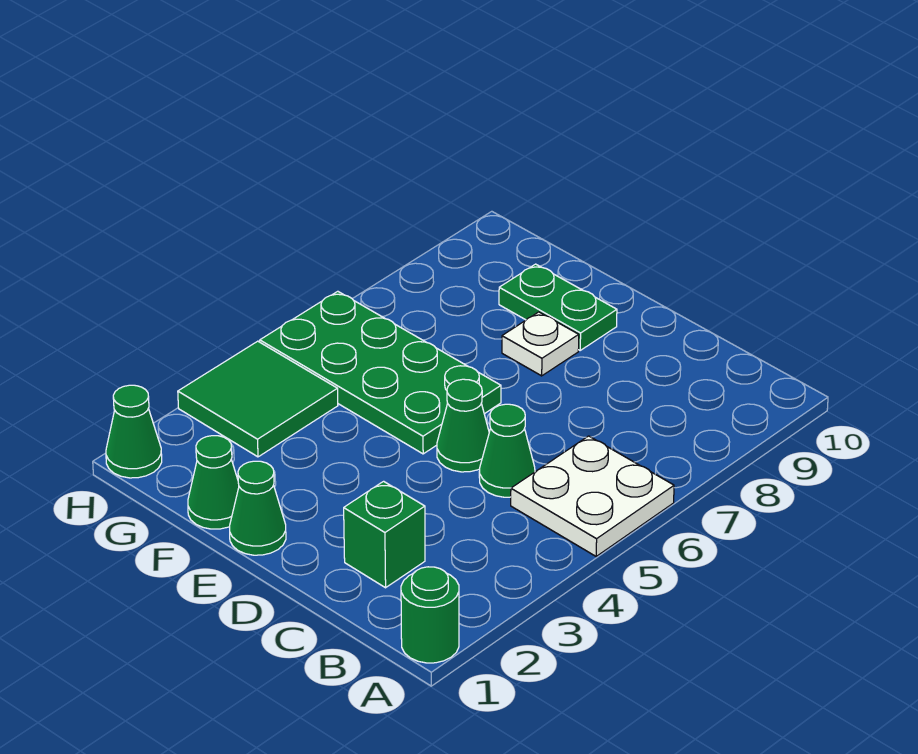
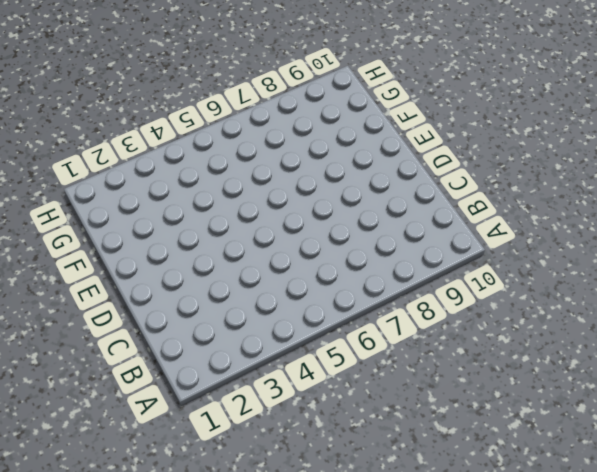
none -> green 1x1 round brick [401,567,459,663]
none -> white 2x2 plate [511,436,674,556]
none -> green 1x1 brick [344,481,425,588]

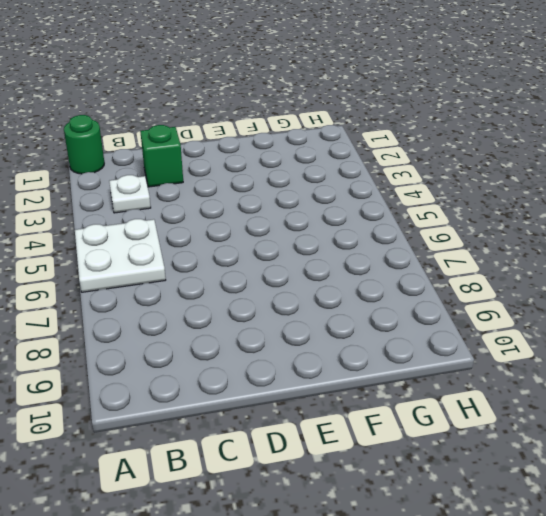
white 1x1 plate [109,175,151,213] -> white 1x1 plate moved to [502,312,579,376]
none -> green 1x1 cone [479,404,535,497]
none -> green 1x1 cone [437,379,489,472]
none -> green 1x1 cone [230,461,286,555]

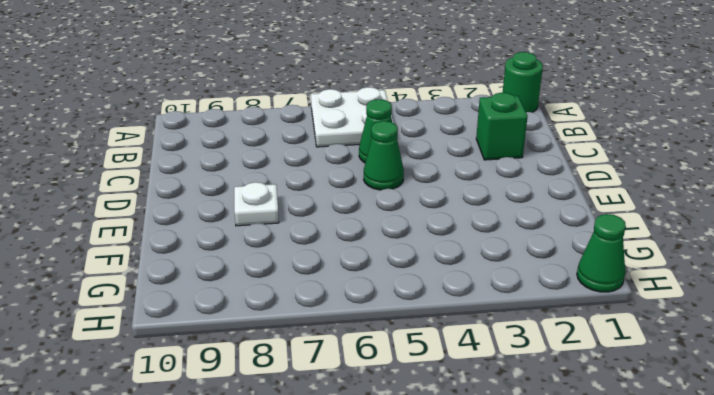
none -> green 1x1 cone [230,461,286,555]
none -> green 2x4 plate [260,291,501,454]
none -> green 1x2 plate [499,264,617,350]

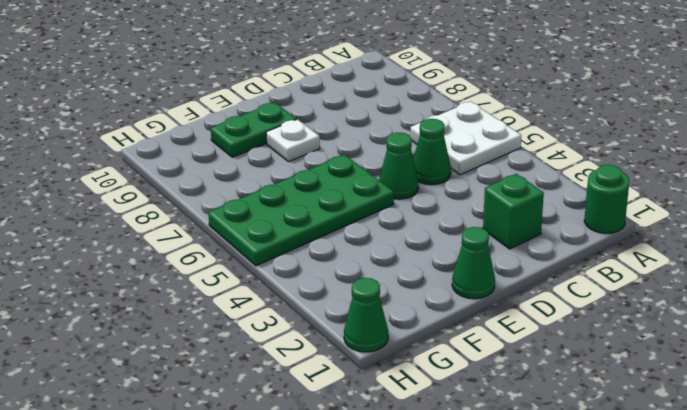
none -> green 1x1 cone [188,436,239,529]
none -> green 2x2 tile [178,341,338,457]

